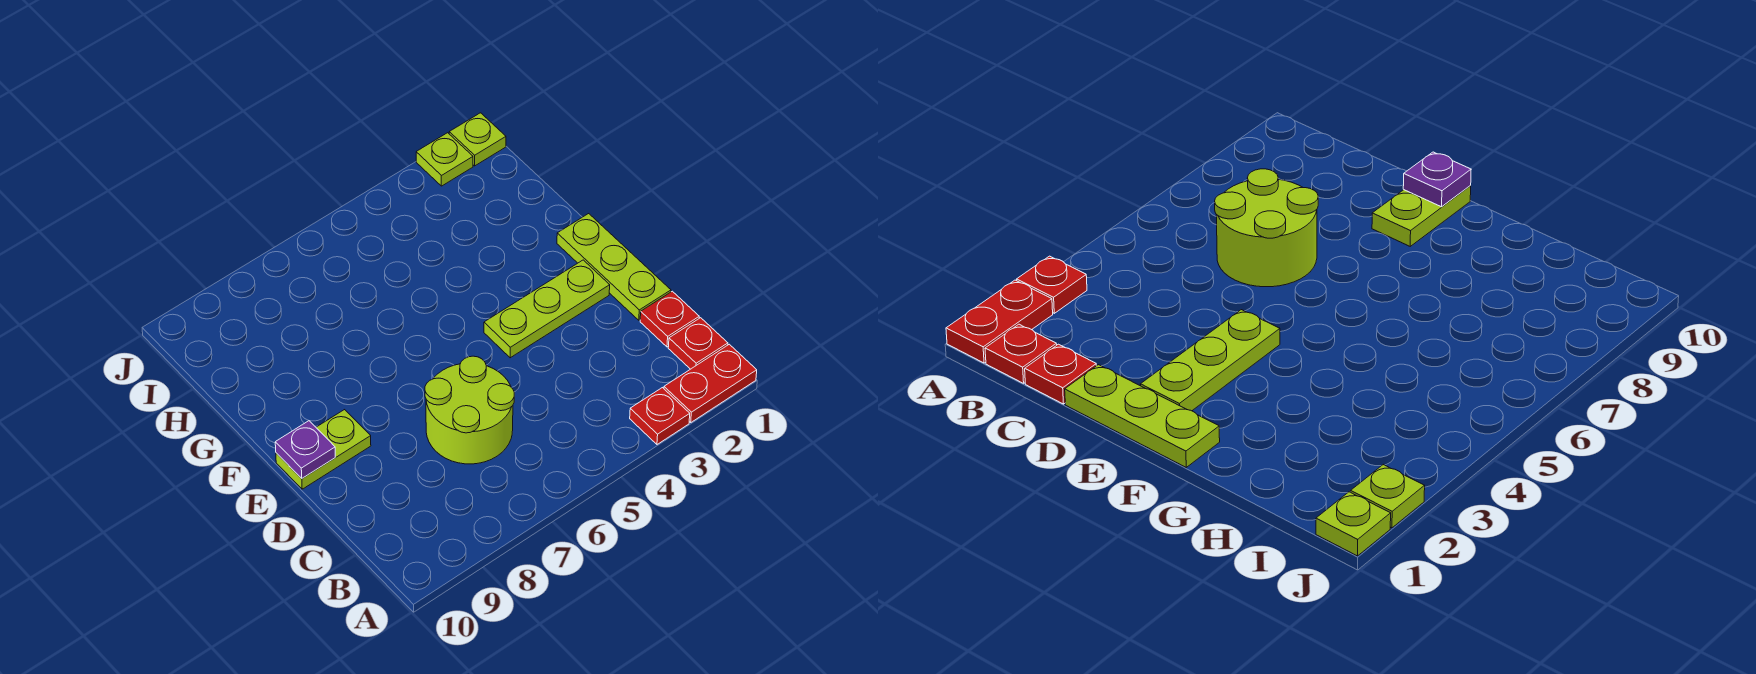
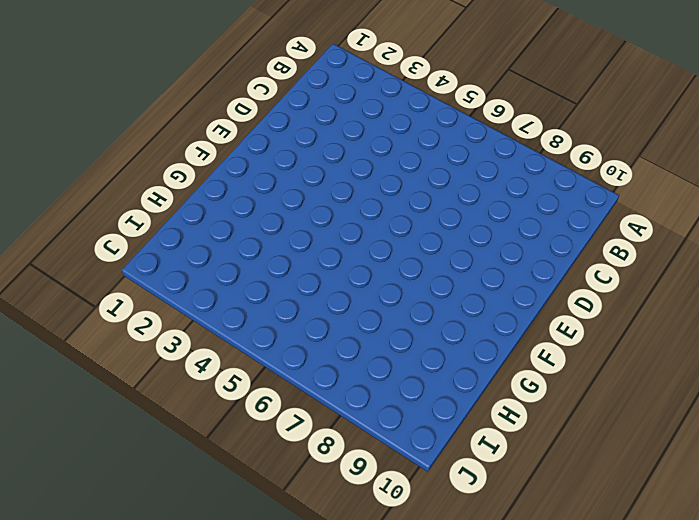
none -> red 1x2 plate [664,344,757,422]
none -> red 1x1 plate [630,388,690,444]

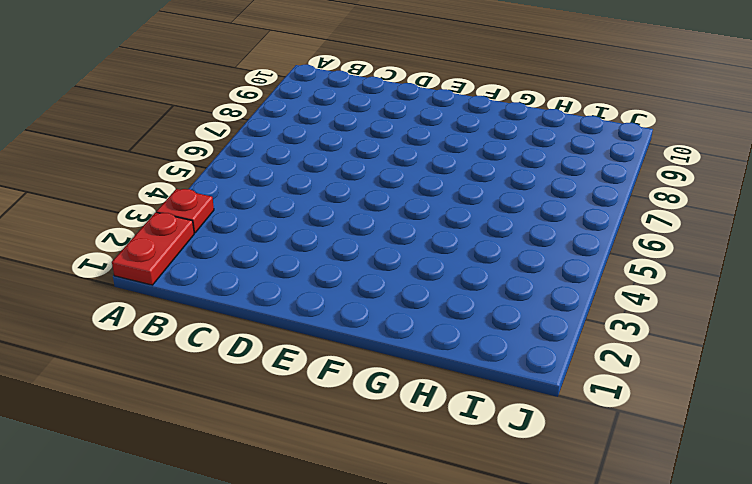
none -> red 1x1 plate [668,318,728,369]
none -> red 1x1 plate [640,291,699,347]

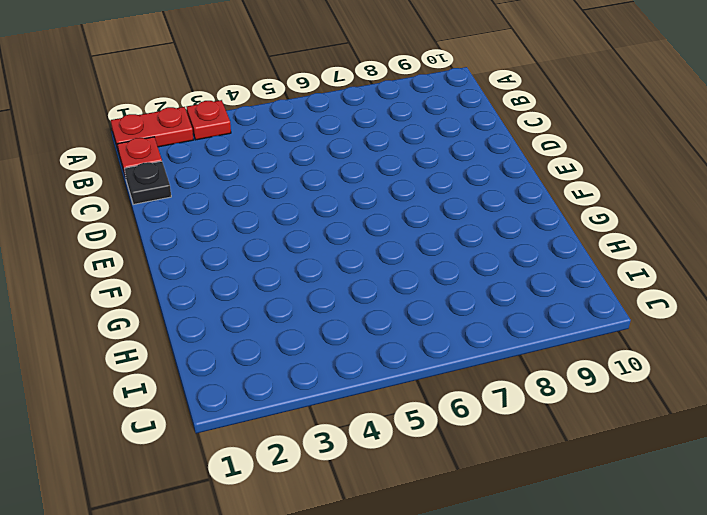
black 1x1 plate [124,161,171,205] -> red 1x1 plate [640,291,699,347]
none -> lime 2x2 round brick [425,356,514,464]
none -> lime 1x3 plate [557,214,671,320]

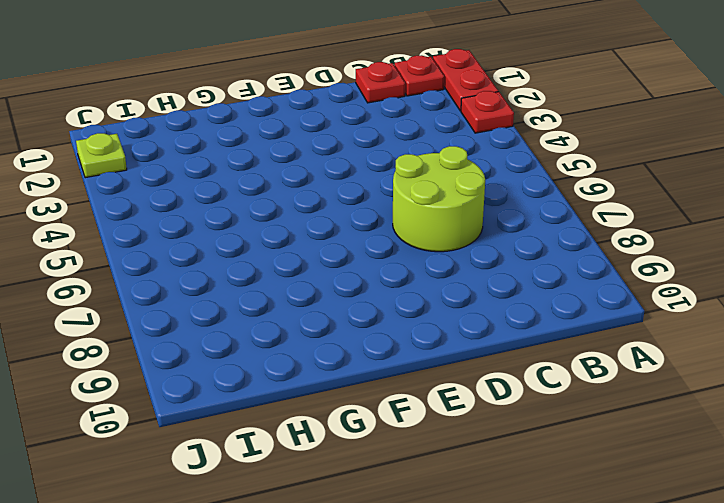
none -> lime 1x3 plate [557,214,671,320]
none -> lime 1x3 plate [484,260,610,358]

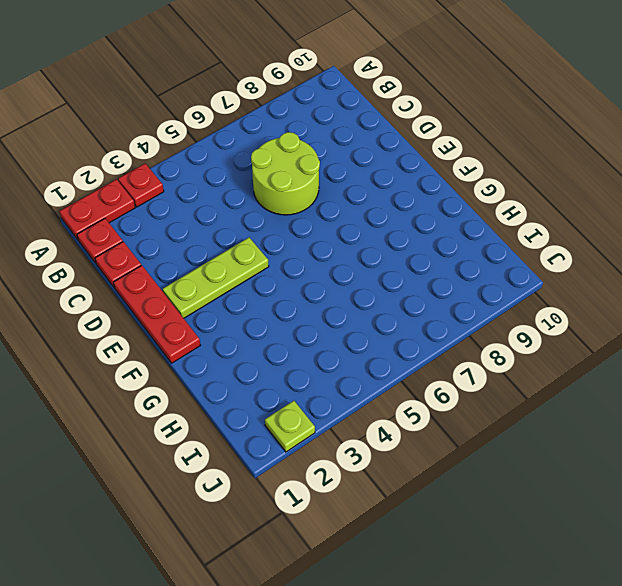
red 1x3 plate [113,265,200,363] -> lime 1x3 plate [557,214,671,320]
none -> lime 1x2 plate [276,410,371,489]
none -> lime 1x1 plate [449,113,506,166]

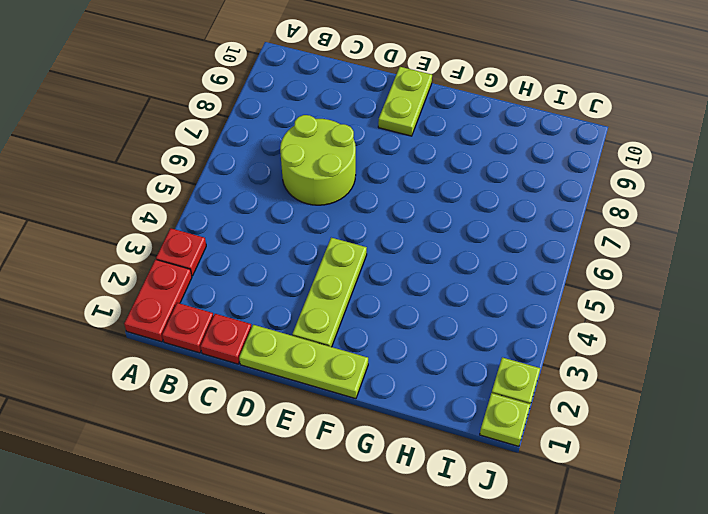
none -> purple 1x1 plate [275,421,335,478]

